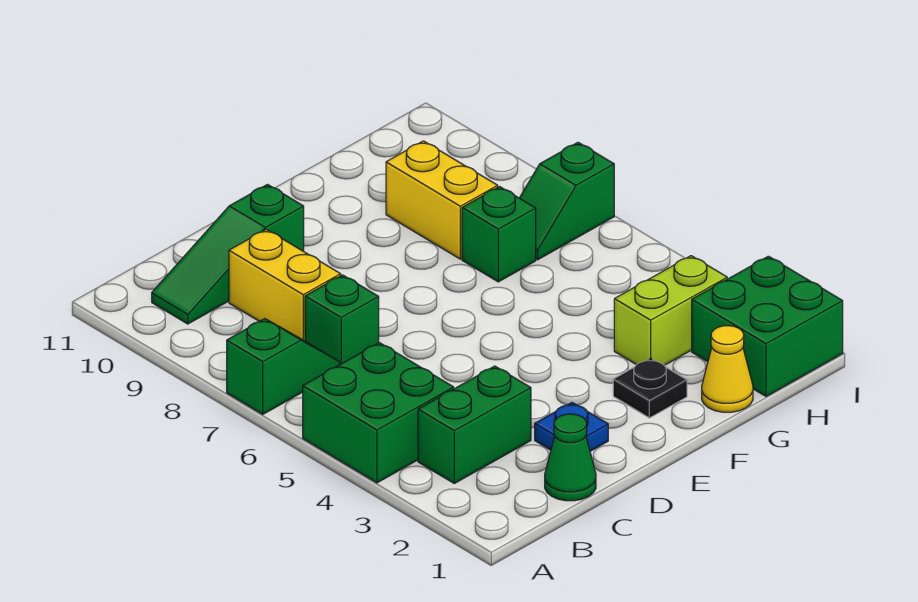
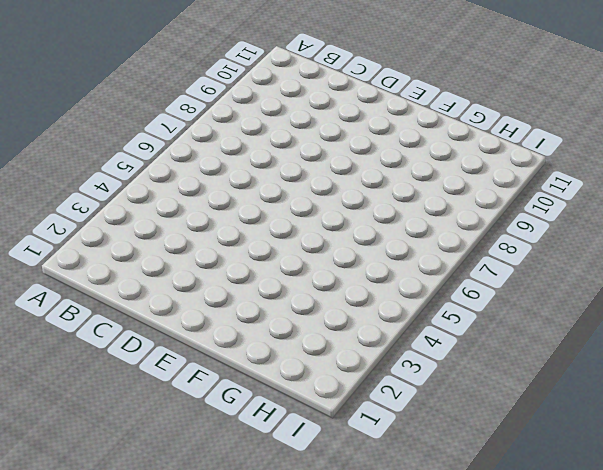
none -> green 2x2 brick [303,343,454,483]
none -> green 1x2 slope [227,319,339,414]
none -> green 1x2 brick [418,366,531,483]

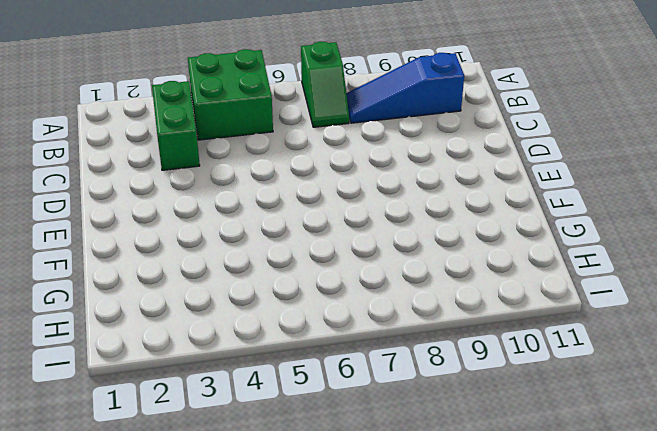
blue 1x3 slope [346,53,464,123] -> green 1x3 slope [152,185,304,324]
none -> green 1x1 cone [545,414,596,501]
none -> green 1x1 brick [305,275,379,365]
none -> yellow 1x2 brick [229,229,341,341]

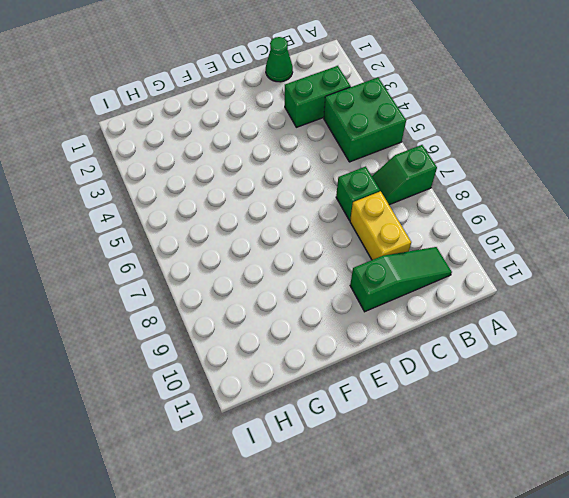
none -> blue 1x1 plate [535,403,608,451]
none -> black 1x1 plate [613,358,687,418]
none -> yellow 1x1 cone [702,326,753,412]

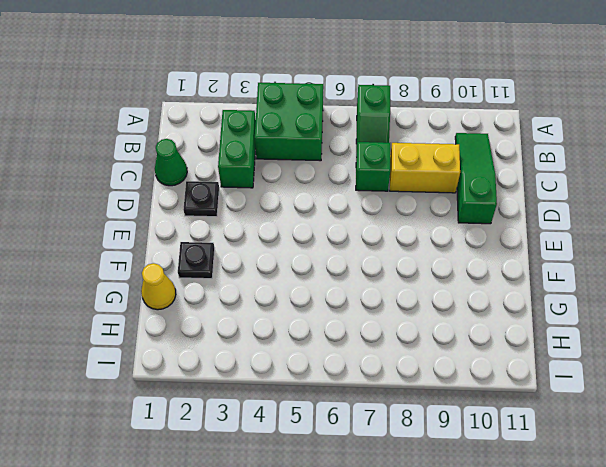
black 1x1 plate [184,181,219,217] -> blue 1x1 plate [535,403,608,451]
none -> lime 1x2 brick [614,256,727,365]
none -> green 1x1 brick [462,187,536,282]
none -> yellow 1x2 brick [386,141,498,259]

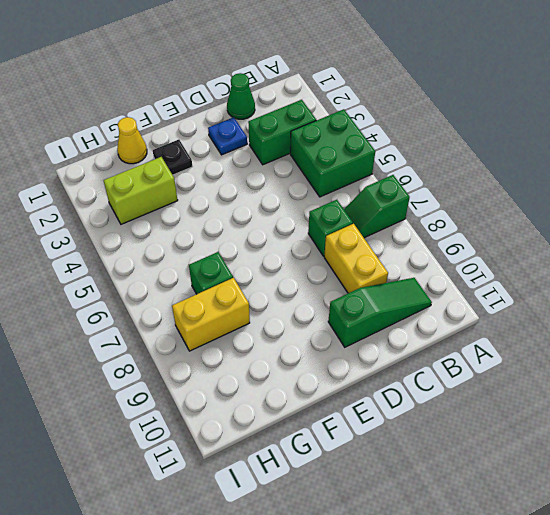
yellow 1x2 brick [172,278,250,351] -> yellow 1x2 brick turned to [386,141,498,259]
none -> green 2x2 brick [692,256,843,396]
none -> green 1x2 slope [520,142,614,260]

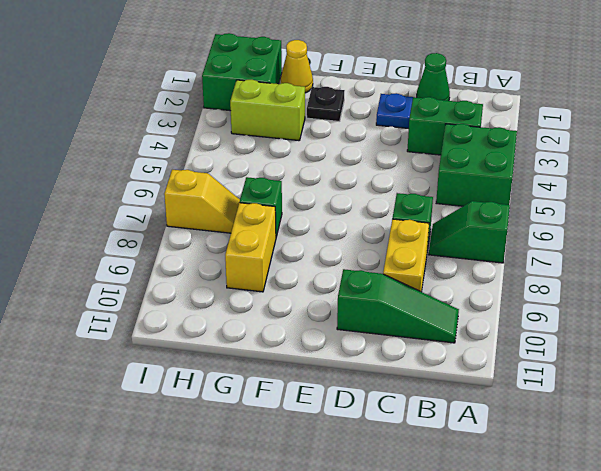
yellow 1x2 slope [164,170,240,233] -> green 1x2 slope [520,142,614,260]

